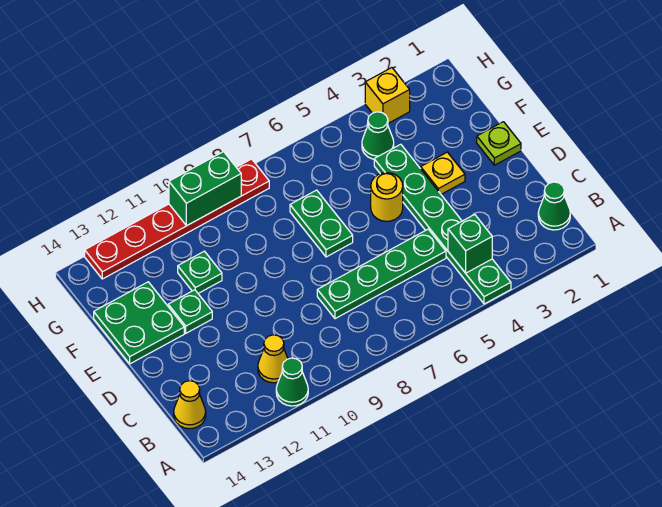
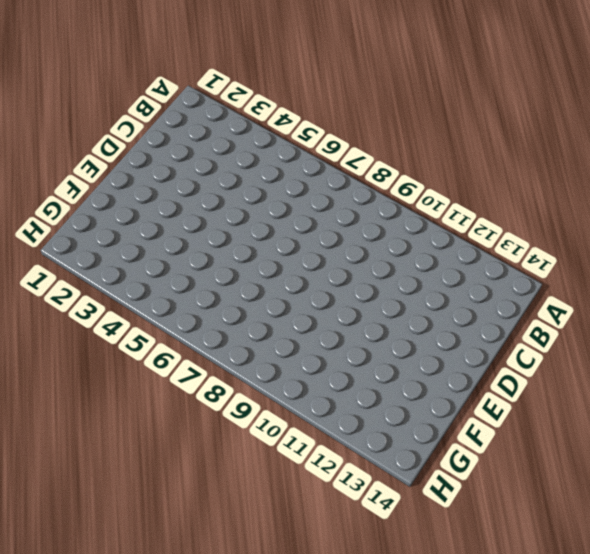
none -> green 1x6 plate [374,144,511,304]
none -> green 1x1 cone [276,358,308,406]
none -> green 1x1 cone [538,182,570,230]

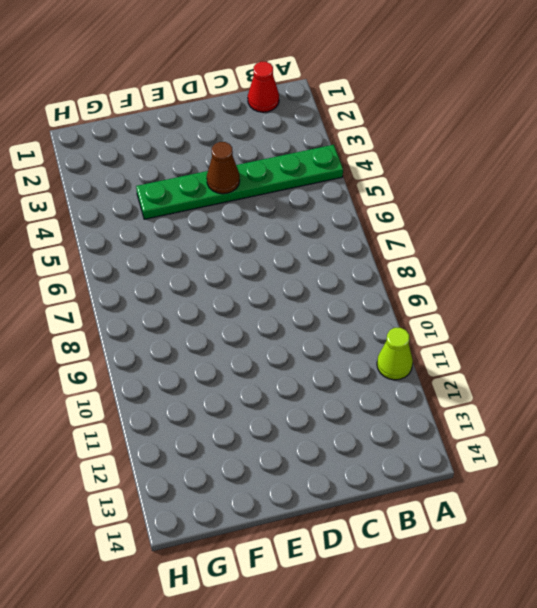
lime 1x1 cone [377,328,413,380] -> green 1x1 cone [276,358,308,406]
red 1x1 cone [248,62,279,112] -> green 1x1 cone [538,182,570,230]
brown 1x1 cone [207,142,240,194] -> none
none -> yellow 1x1 cone [258,335,288,383]
none -> yellow 1x1 cone [174,381,206,429]
none -> green 1x4 plate [317,229,446,319]

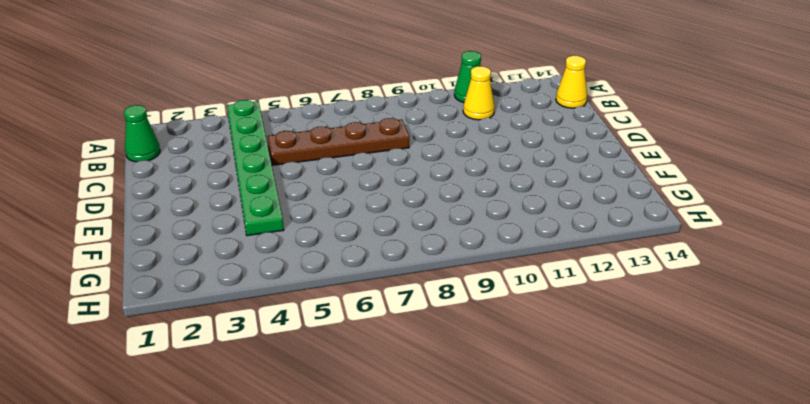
brown 1x4 plate [267,118,409,165] -> green 1x4 plate [317,229,446,319]
none -> lime 1x1 plate [477,122,521,165]
none -> yellow 1x1 plate [421,152,465,194]
none -> yellow 1x1 round brick [371,173,403,221]

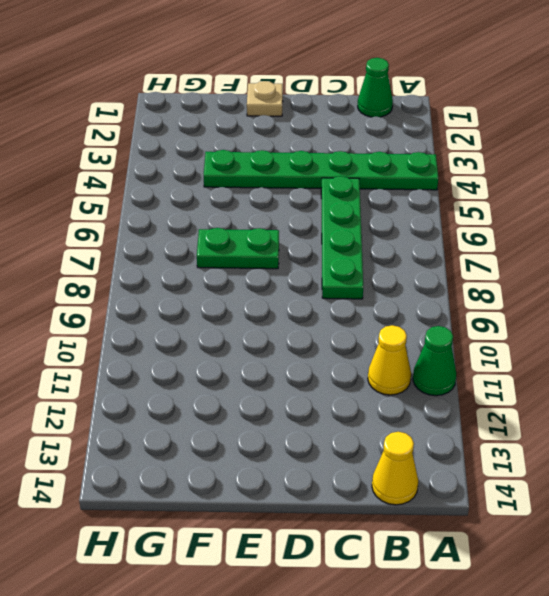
tan 1x1 plate [247,81,283,116] -> lime 1x1 plate [477,122,521,165]
none -> yellow 1x1 plate [421,152,465,194]
none -> yellow 1x1 round brick [371,173,403,221]
none -> green 1x1 plate [168,290,212,333]

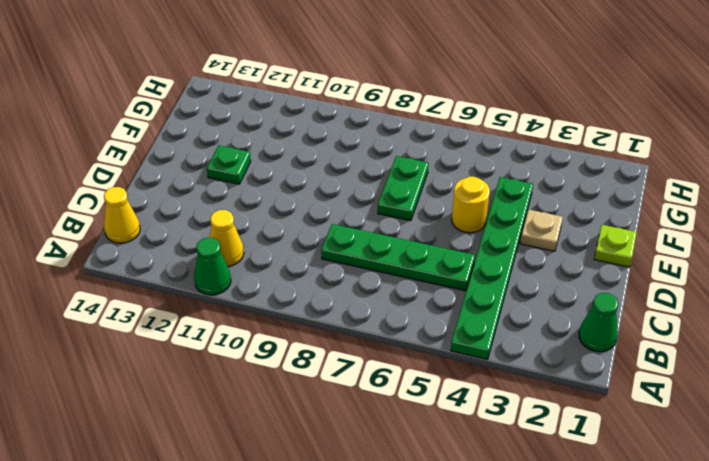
tan 1x1 plate [520,210,563,251] -> yellow 1x1 plate [421,152,465,194]
none -> green 2x2 plate [94,282,184,364]
none -> green 1x1 plate [178,251,222,293]
none -> green 1x1 cone [362,112,394,159]

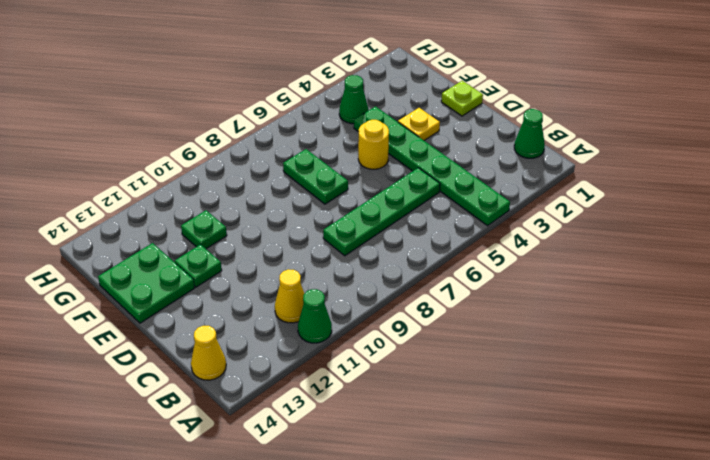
none -> yellow 1x1 brick [365,68,410,123]
none -> red 1x6 plate [85,159,269,279]
none -> green 1x1 brick [448,214,492,273]

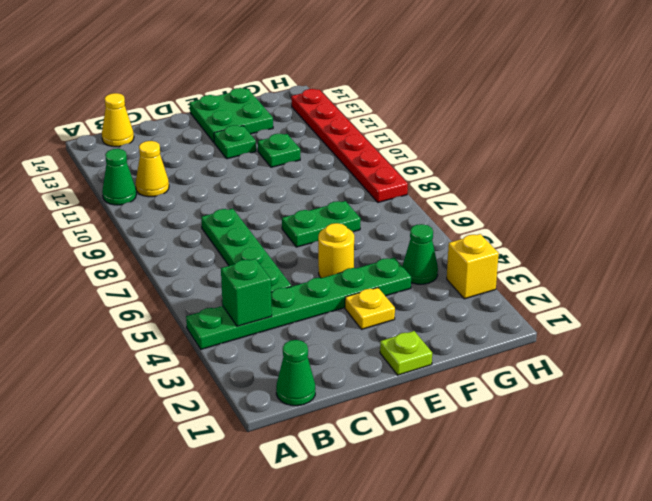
none -> green 1x2 brick [169,152,241,226]

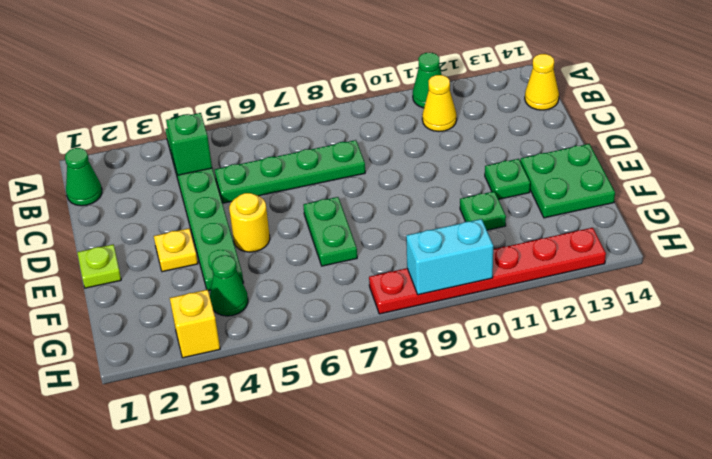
cyan 1x2 brick [406,219,493,295] -> green 1x2 brick [169,152,241,226]

